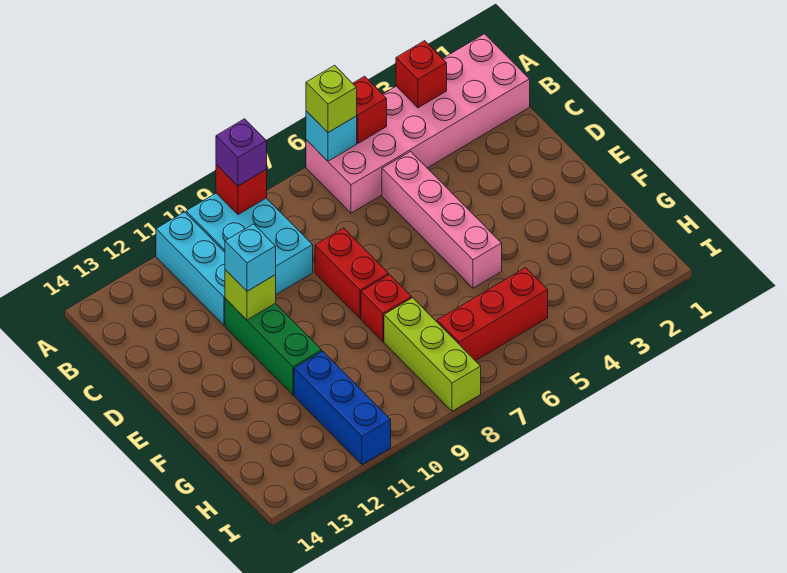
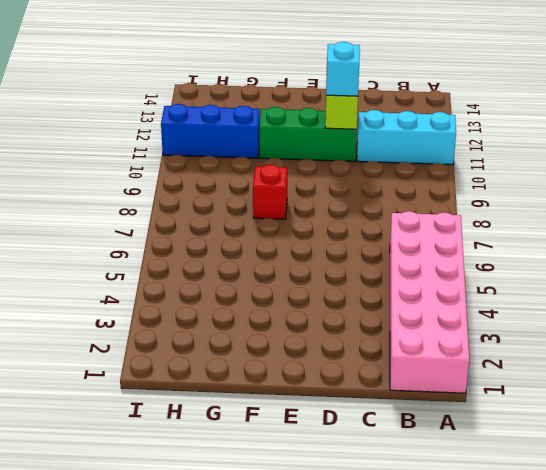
none -> cyan 2x3 brick [186,193,313,295]
none -> pink 1x4 brick [382,151,502,288]
none -> red 1x2 brick [315,228,389,318]

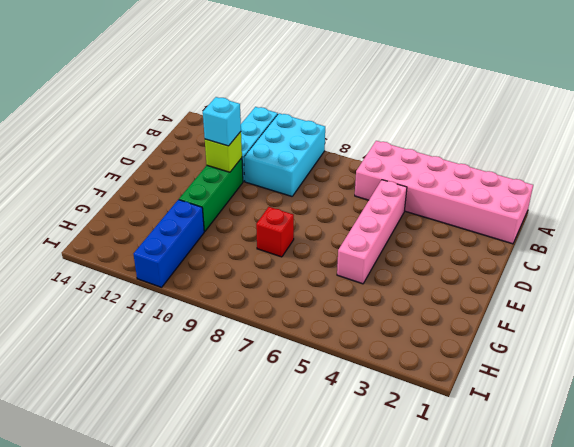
none -> red 1x2 brick [315,228,389,318]
none -> lime 1x3 brick [384,298,481,411]
none -> red 1x3 brick [437,268,548,361]

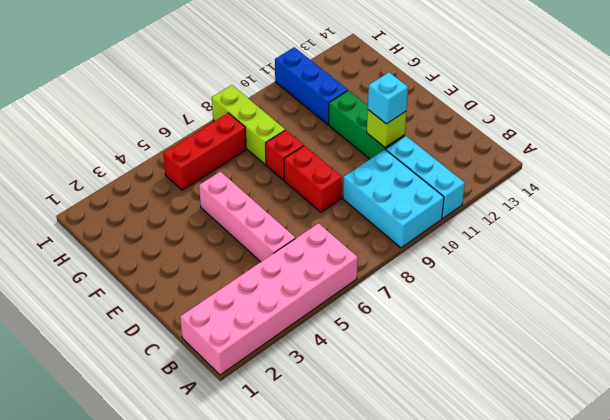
none -> red 1x1 brick [396,41,447,108]
none -> red 1x1 brick [353,76,387,143]
none -> cyan 1x1 brick [306,111,357,161]

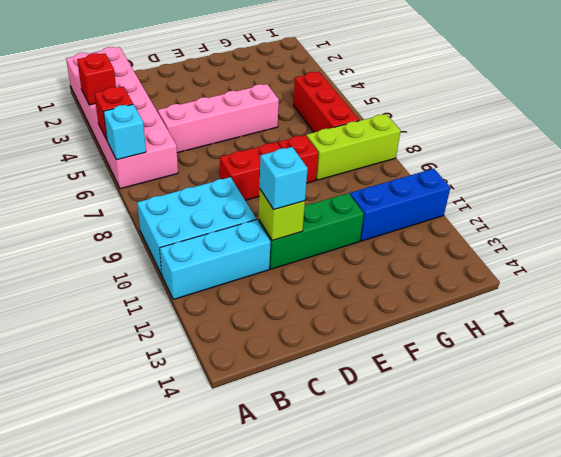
none -> red 1x1 brick [216,165,267,215]
none -> lime 1x1 brick [306,65,357,133]
none -> purple 1x1 brick [216,119,267,186]

